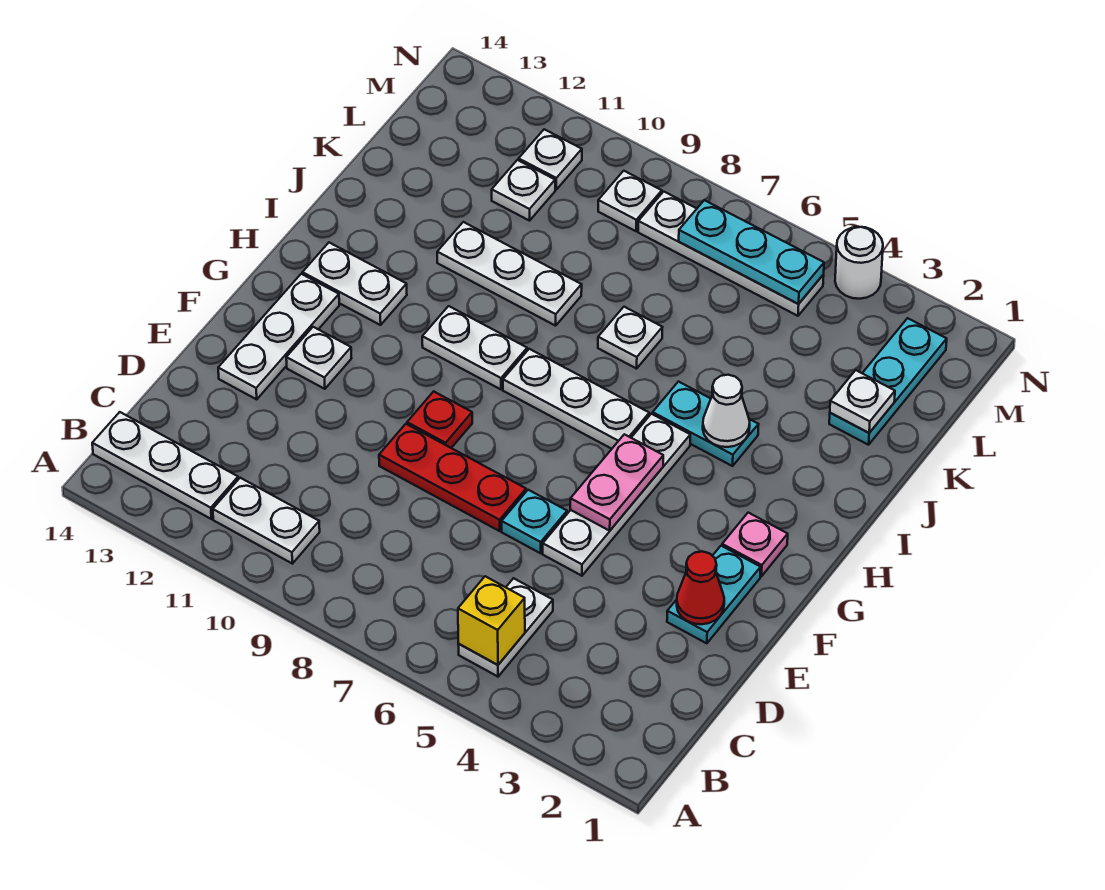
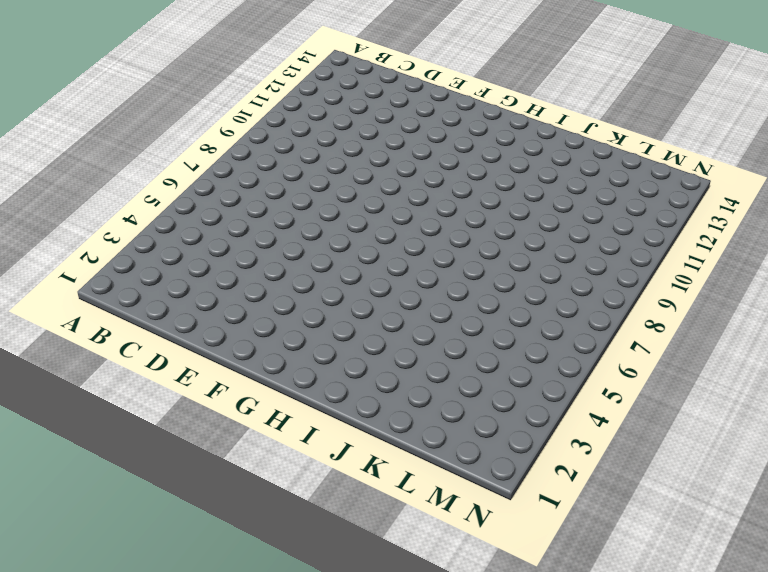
none -> white 1x2 plate [458,578,553,677]
none -> white 1x2 plate [213,478,320,564]
none -> white 1x3 plate [92,412,238,519]

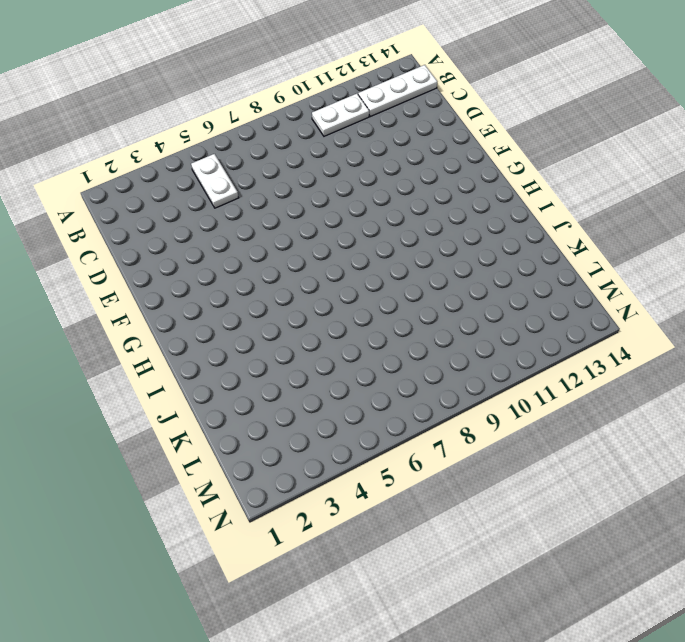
none -> cyan 1x2 plate [667,546,761,643]
none -> white 1x4 plate [543,414,690,576]
none -> cyan 1x1 plate [502,490,567,553]

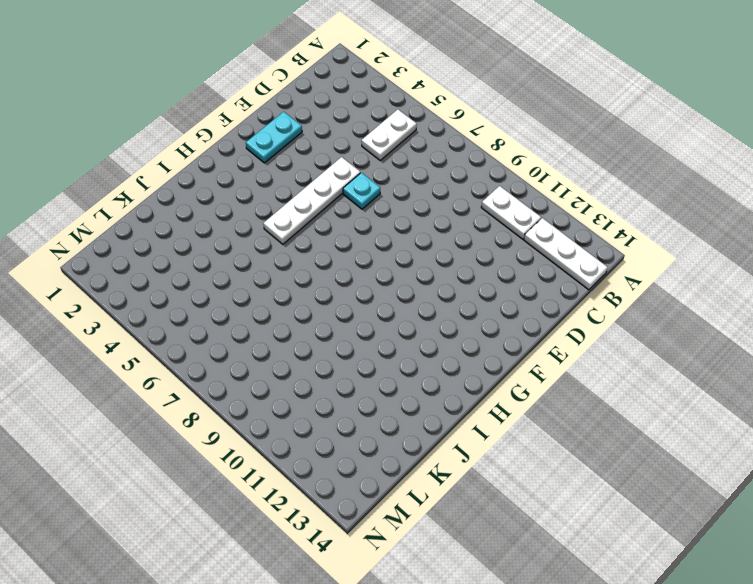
none -> red 1x3 plate [379,424,526,531]
none -> white 1x3 plate [218,274,339,399]
none -> red 1x1 plate [407,391,472,448]

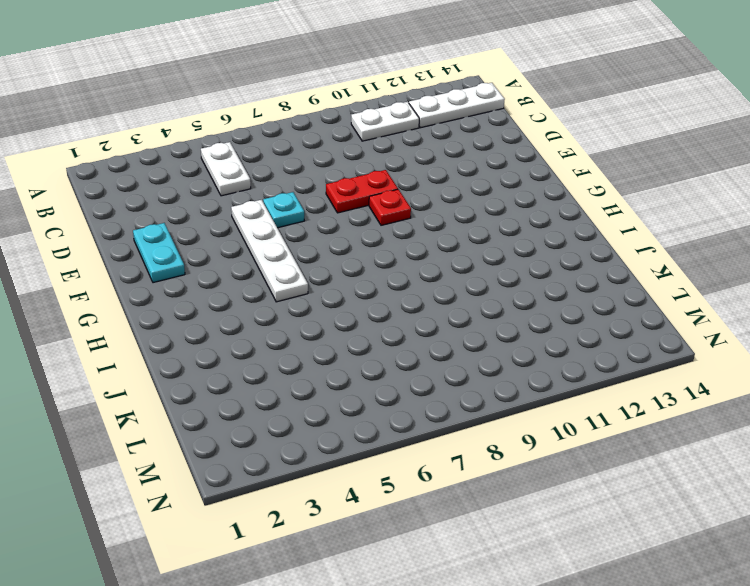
red 1x2 plate [326,170,398,213] -> red 1x3 plate [379,424,526,531]
none -> white 1x3 plate [218,274,339,399]
none -> white 1x1 plate [286,327,352,389]
none -> pink 1x1 plate [722,513,788,576]

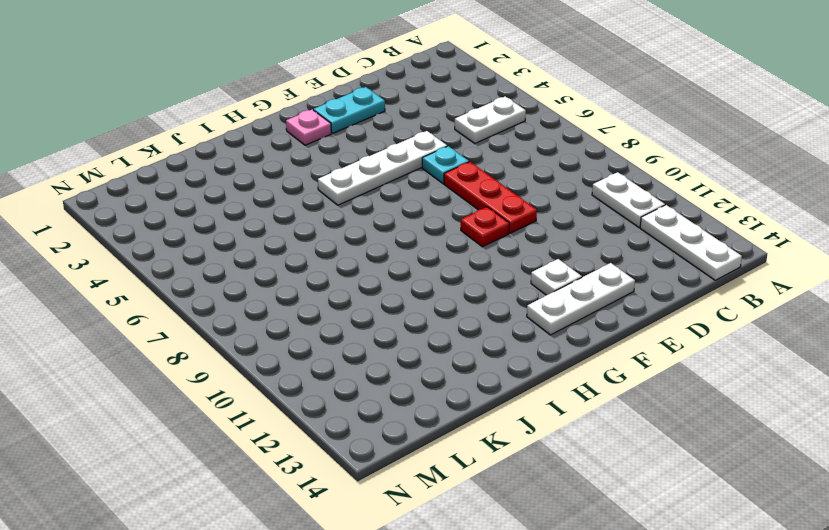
none -> white 1x3 plate [503,349,649,449]
none -> white 1x2 plate [422,306,527,389]
none -> white 1x2 plate [302,243,407,325]

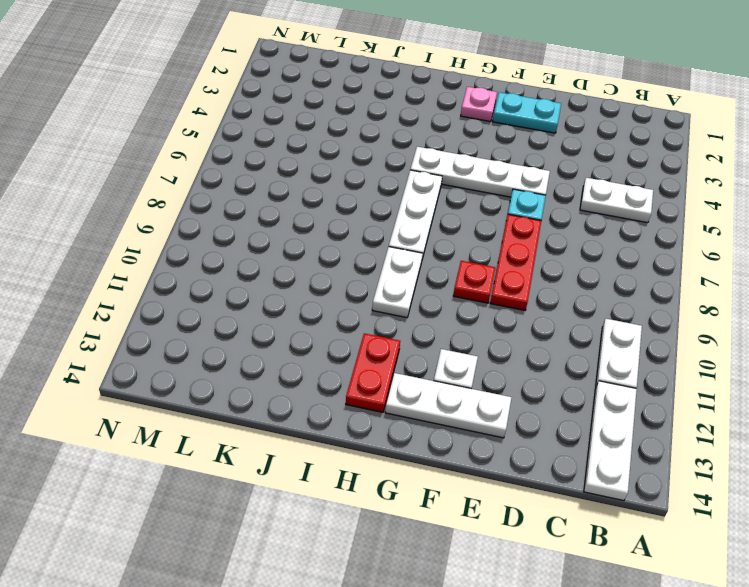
red 1x2 plate [346,333,400,412] -> white 1x2 plate [302,243,407,325]
none -> cyan 1x2 plate [653,382,759,466]
none -> white 1x1 plate [598,307,663,369]
none -> white 1x3 plate [437,222,582,326]

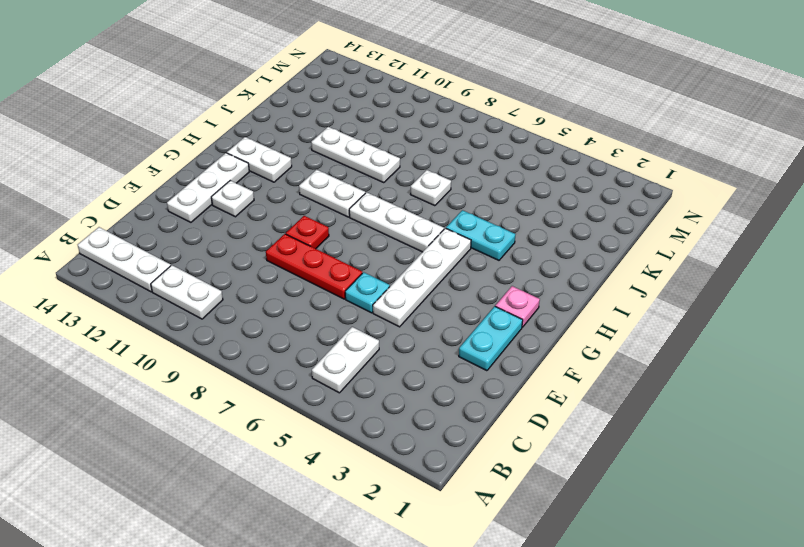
none -> cyan 1x3 plate [829,318,947,445]
none -> white 1x1 plate [492,160,555,221]
none -> white 1x4 plate [638,192,824,316]

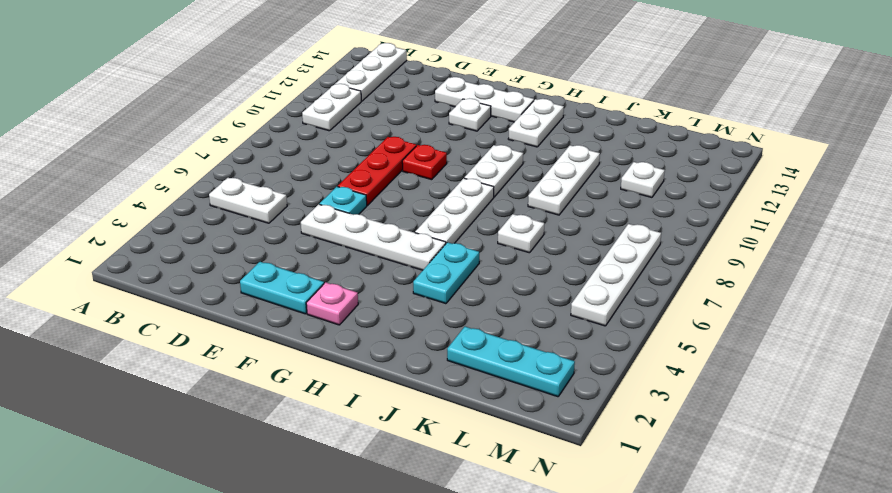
none -> white 1x1 plate [598,171,662,231]
none -> white 1x1 plate [519,129,582,189]
none -> white 1x1 round brick [835,227,883,299]

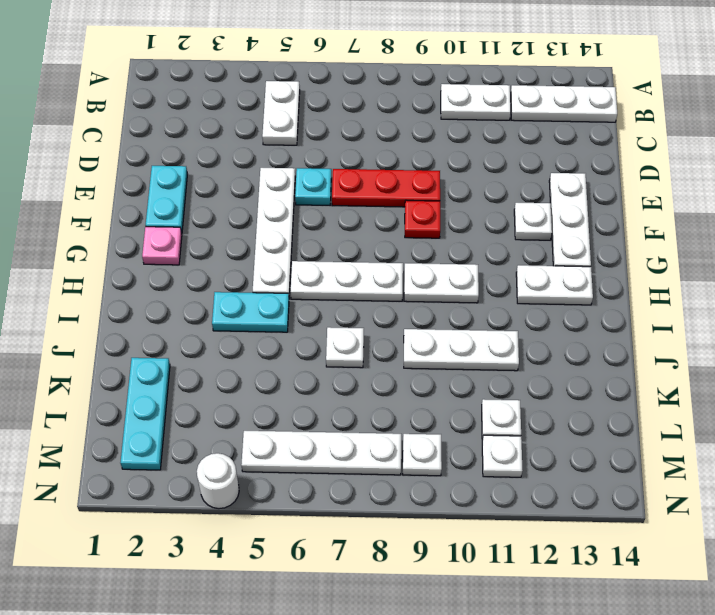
none -> yellow 1x1 brick [458,576,525,665]
none -> red 1x1 cone [677,551,724,624]
none -> pink 1x2 plate [570,434,663,531]

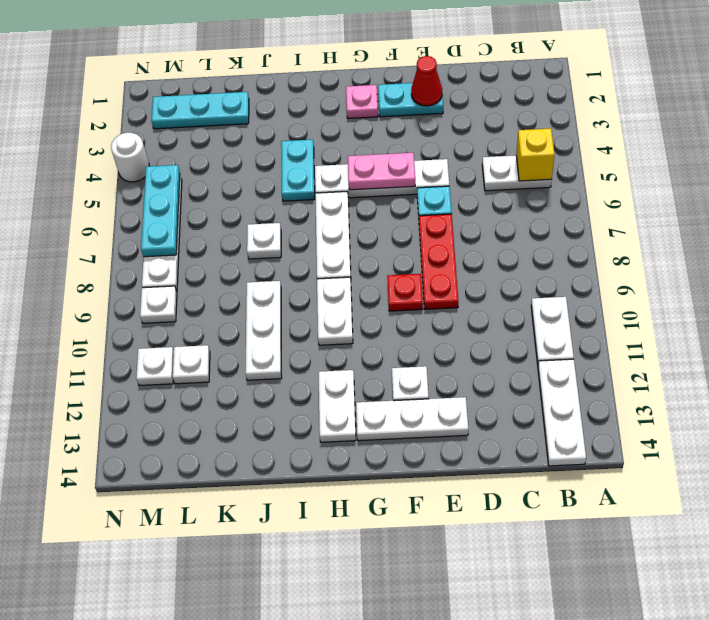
none -> white 1x1 cone [703,375,750,447]
none -> white 1x1 plate [830,370,895,433]

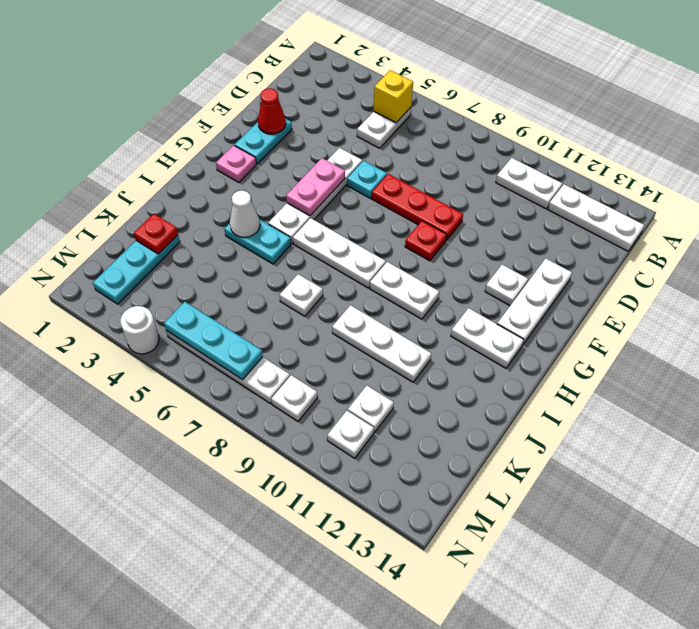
red 1x1 plate [134,214,178,254] -> white 1x1 plate [830,370,895,433]

